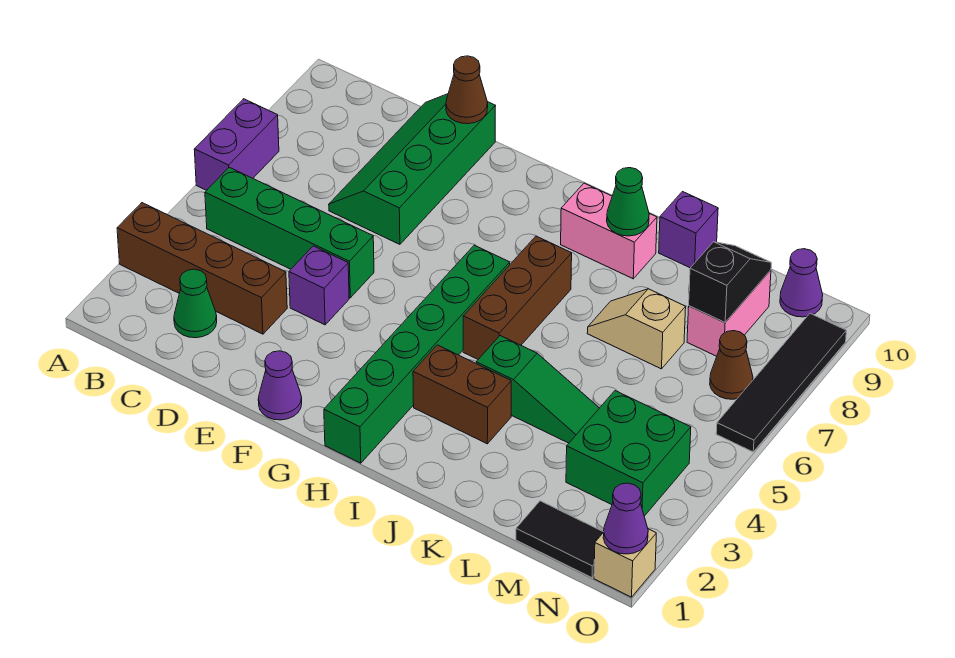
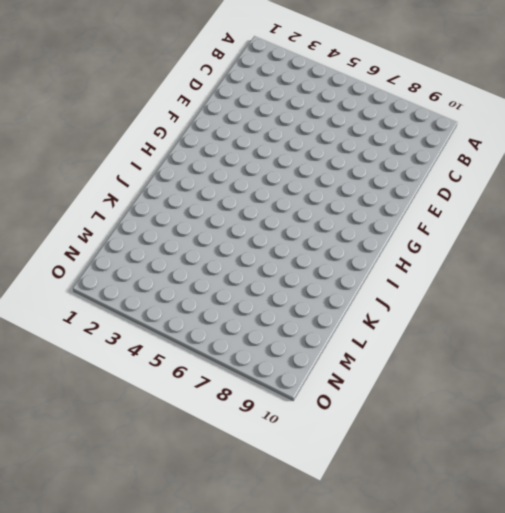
none -> brown 1x4 brick [117,203,287,334]
none -> purple 1x2 brick [194,99,279,190]
none -> green 1x4 brick [205,167,374,298]

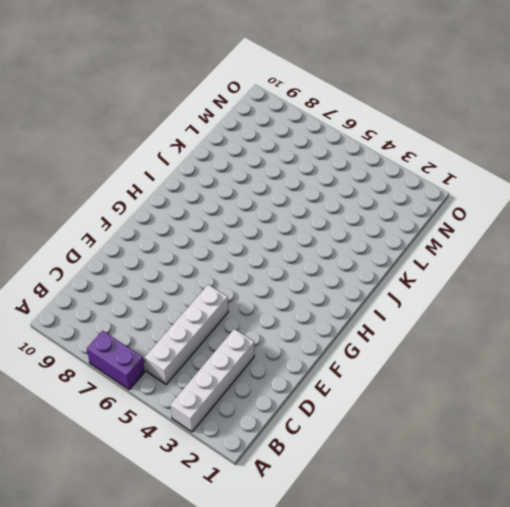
white 1x4 brick [170,329,254,432] -> brown 1x4 brick [117,203,287,334]
white 1x4 brick [145,285,228,384] -> green 1x4 brick [205,167,374,298]
none -> green 1x1 cone [174,269,217,338]
none -> green 2x4 slope [329,94,495,244]
none -> purple 1x1 brick [289,246,349,325]

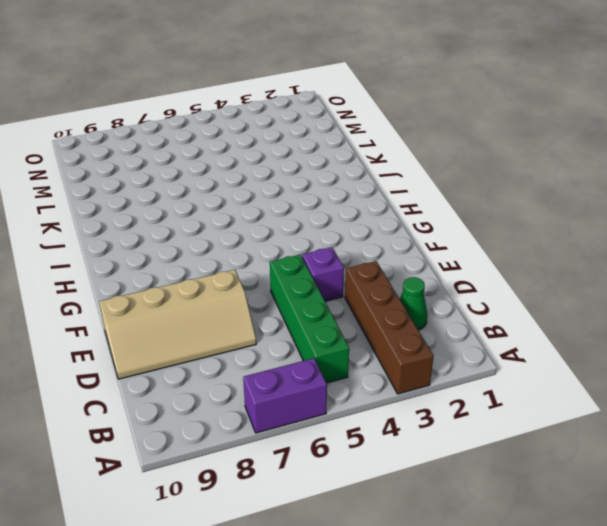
tan 2x4 slope [99,270,256,379] -> green 2x4 slope [329,94,495,244]
none -> purple 1x1 cone [258,351,302,420]
none -> green 1x6 brick [324,245,510,463]
none -> brown 1x2 brick [413,345,511,444]

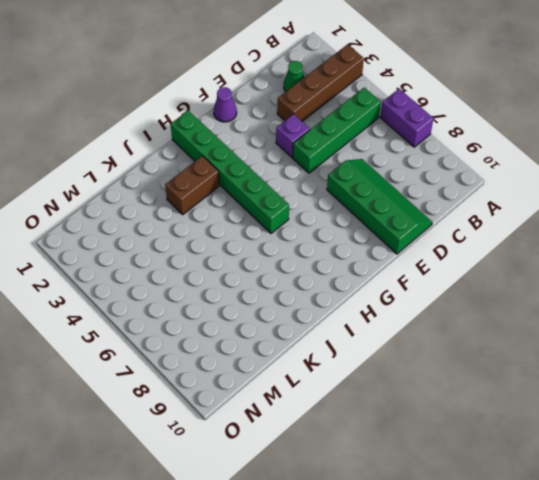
none -> brown 1x3 brick [463,236,572,359]
none -> pink 1x2 brick [561,183,657,279]
none -> green 1x3 slope [476,336,599,443]

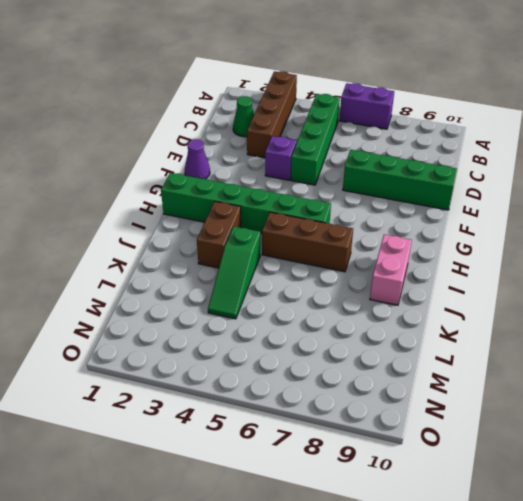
none -> tan 1x2 slope [587,289,686,369]
none -> purple 1x1 brick [659,192,718,268]
none -> black 1x2 tile [516,501,603,578]

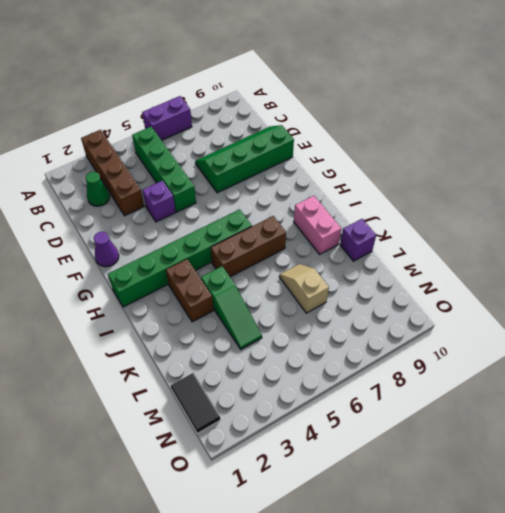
none -> green 2x2 brick [566,391,691,516]
none -> pink 1x2 brick [687,270,771,356]
none -> brown 1x1 cone [710,331,753,399]

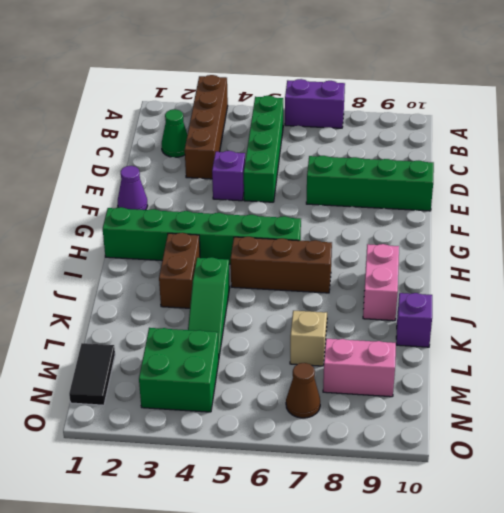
none -> purple 1x1 cone [780,249,823,317]
none -> tan 1x1 brick [594,529,656,597]
none -> black 1x4 tile [716,314,846,452]

